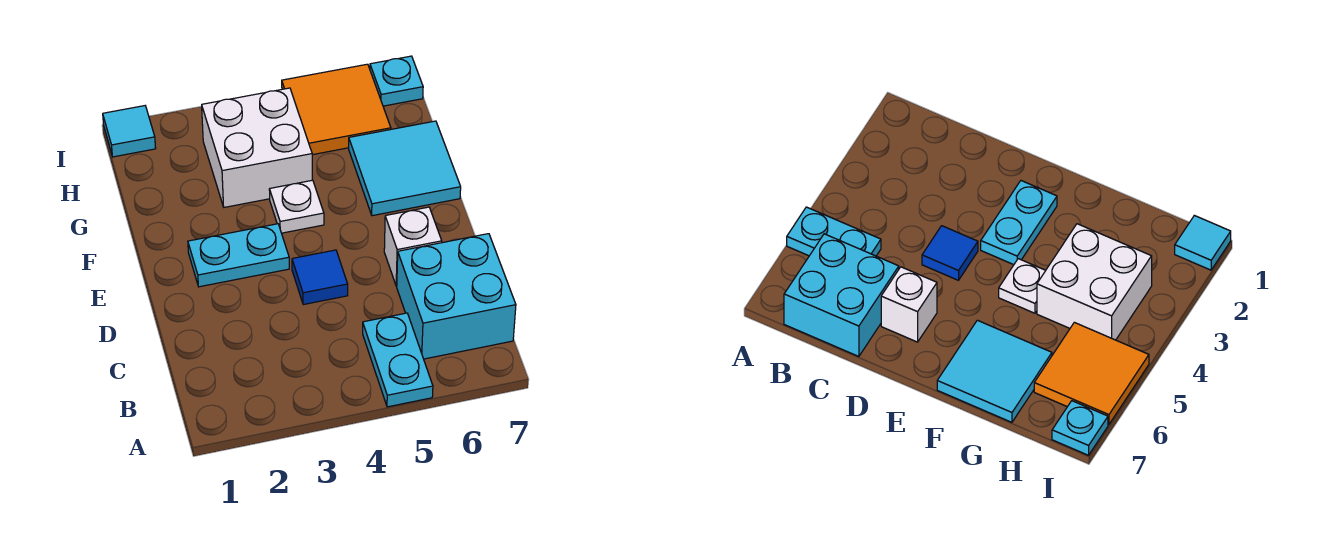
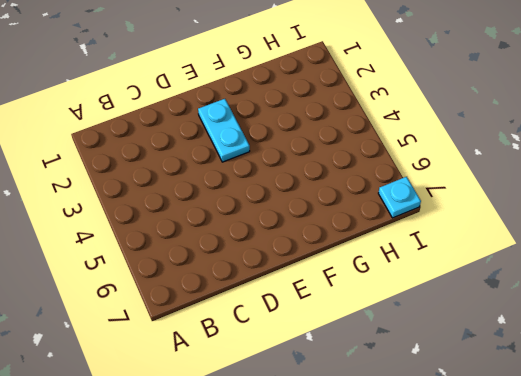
none -> cyan 1x2 plate [363,313,433,407]
none -> cyan 2x2 brick [397,234,516,359]

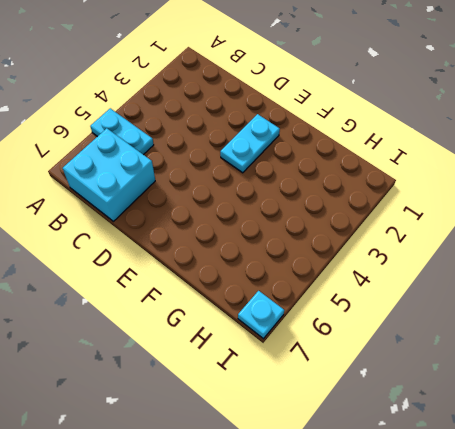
none -> blue 1x1 tile [292,250,348,305]
none -> white 1x1 brick [384,207,442,286]

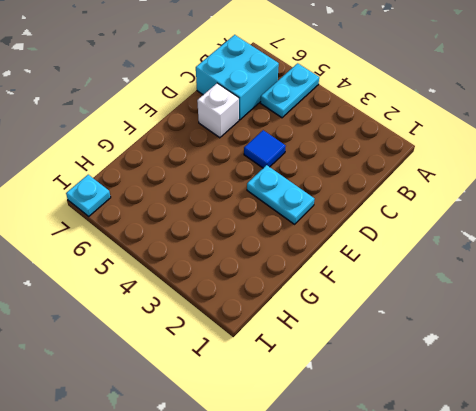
none -> white 1x1 plate [269,180,324,233]
none -> cyan 2x2 tile [349,121,461,216]

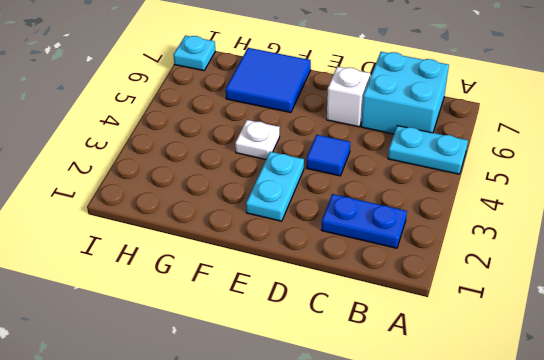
blue 1x2 plate [321,194,407,248] -> none
blue 2x2 tile [226,48,311,113] -> cyan 2x2 tile [349,121,461,216]
none -> white 2x2 brick [202,88,312,207]
none -> orange 2x2 tile [282,64,391,155]

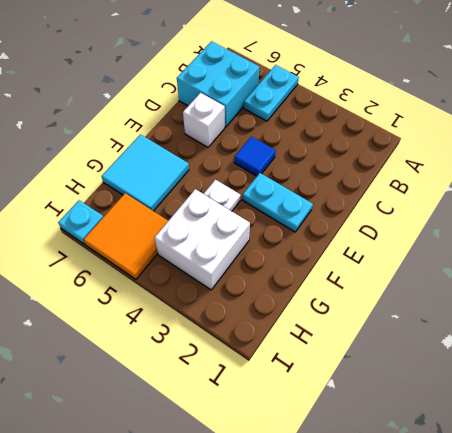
none -> cyan 1x1 tile [103,106,156,157]

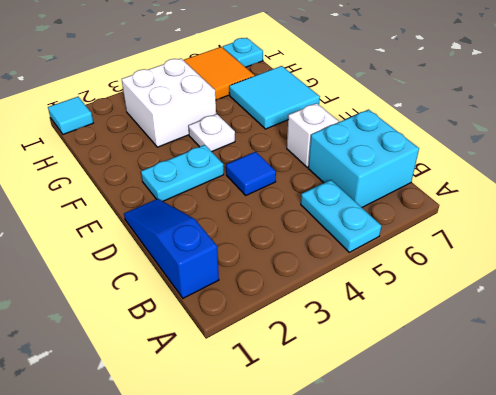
blue 1x3 slope [124,199,219,298] -> none

